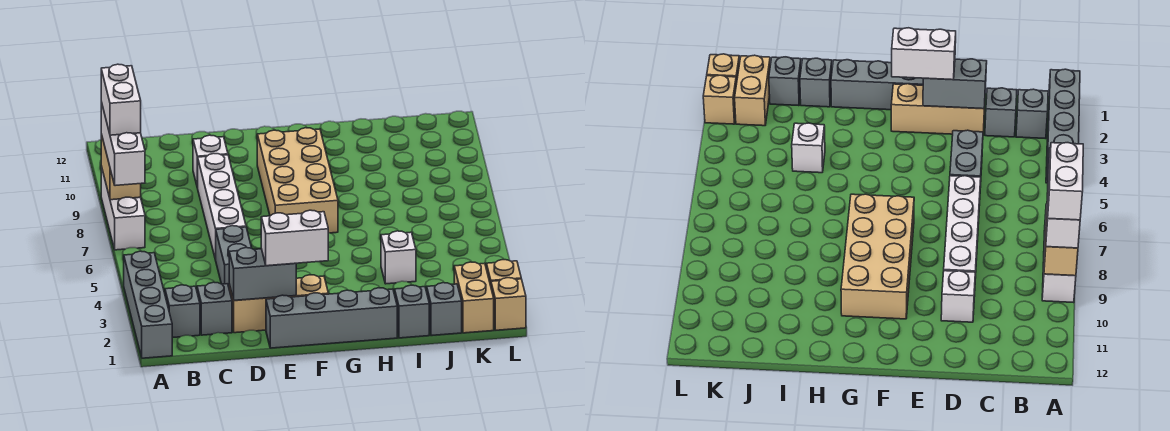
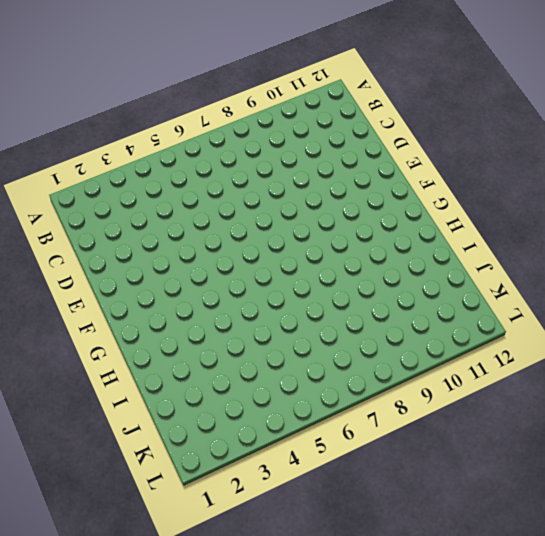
none -> grey 1x4 brick [124,251,172,358]
none -> white 1x3 brick [101,166,145,250]
none -> grey 1x1 brick [165,285,200,338]

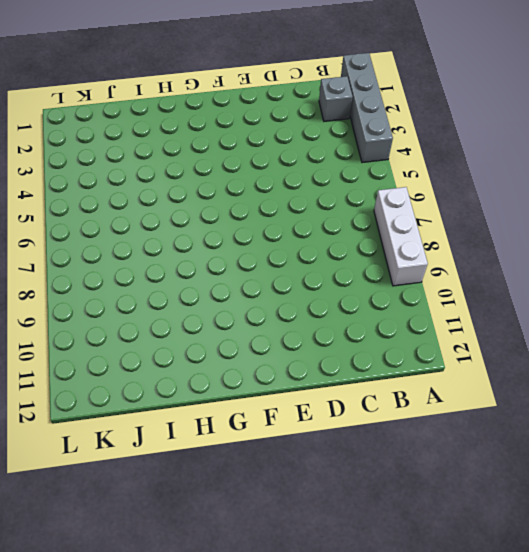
none -> grey 1x1 brick [197,282,232,335]
none -> tan 1x3 brick [229,275,328,333]
none -> grey 1x2 brick [216,226,251,287]

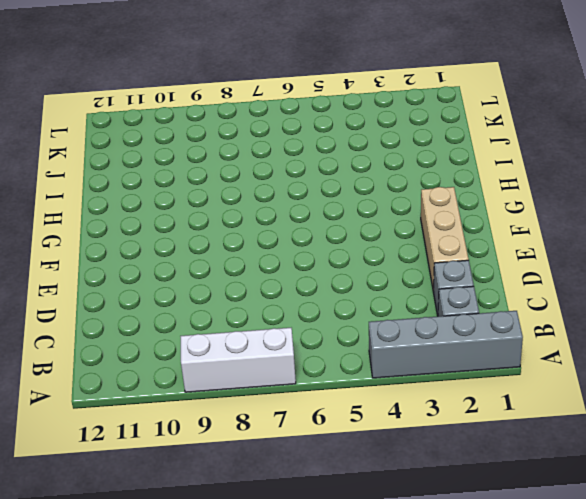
none -> grey 1x2 brick [216,226,251,287]
none -> white 1x4 brick [198,154,246,260]
none -> white 1x1 brick [193,135,228,188]

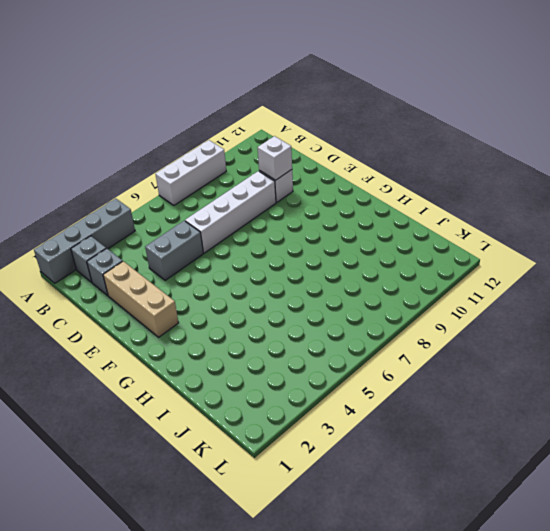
white 1x1 brick [257,136,292,180] -> white 1x1 brick moved to [381,231,416,284]
none -> grey 1x4 brick [266,288,397,348]
none -> tan 2x4 brick [257,128,338,233]
none -> grey 1x1 brick [394,285,429,338]

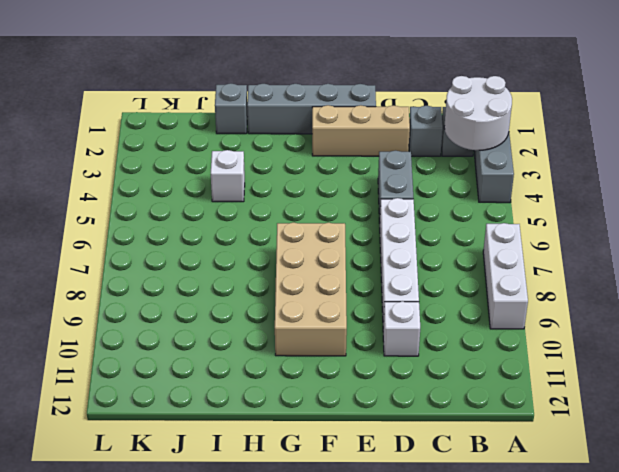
white 2x2 round brick [444,76,512,150] -> none
none -> grey 1x1 brick [426,283,462,336]
none -> tan 1x2 brick [454,262,494,333]
none -> tan 1x1 brick [491,278,526,330]

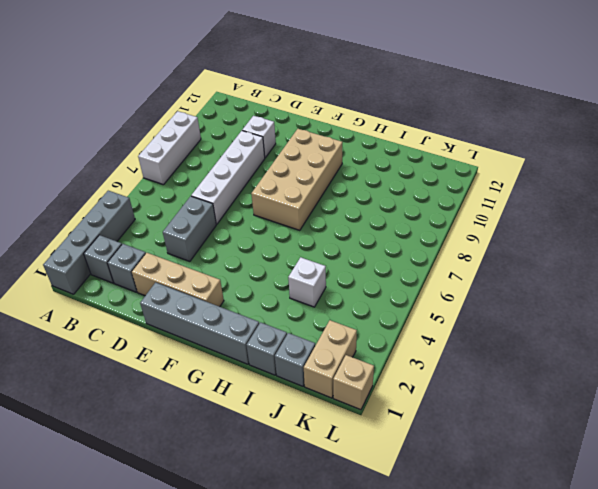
none -> tan 1x1 brick [486,260,521,285]
none -> tan 1x2 brick [101,134,141,200]
none -> grey 1x2 brick [229,248,296,300]

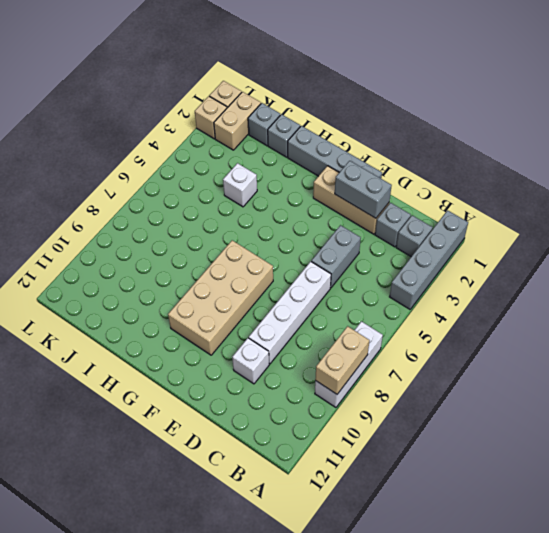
none -> white 1x3 brick [101,102,145,186]
none -> white 1x2 brick [261,210,328,266]
none -> white 1x2 brick [101,64,141,135]

